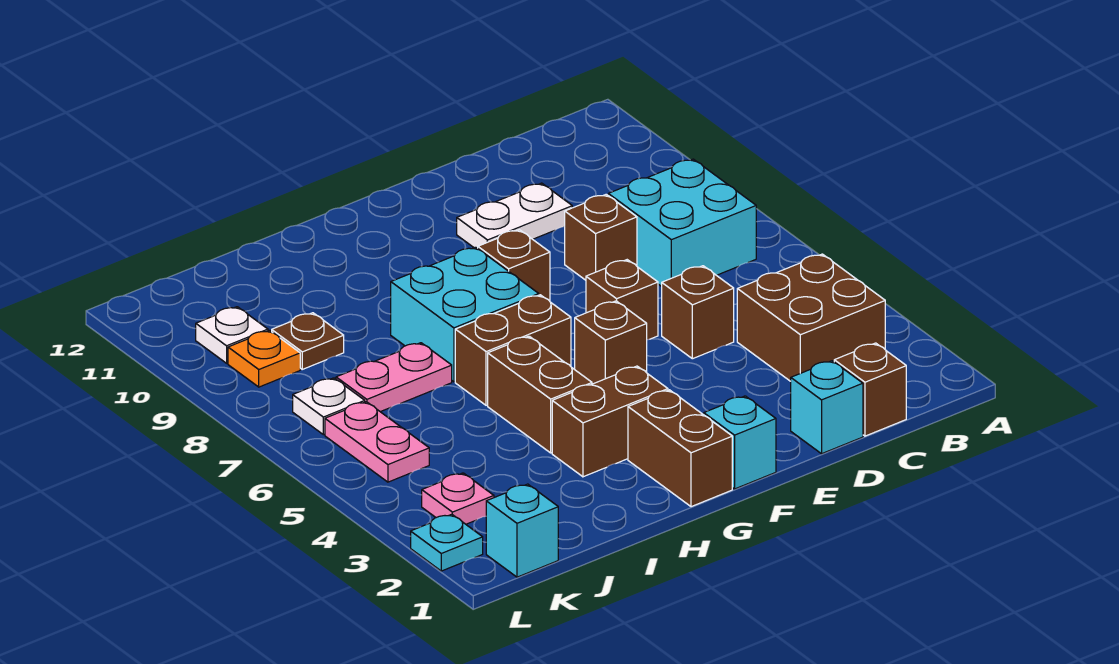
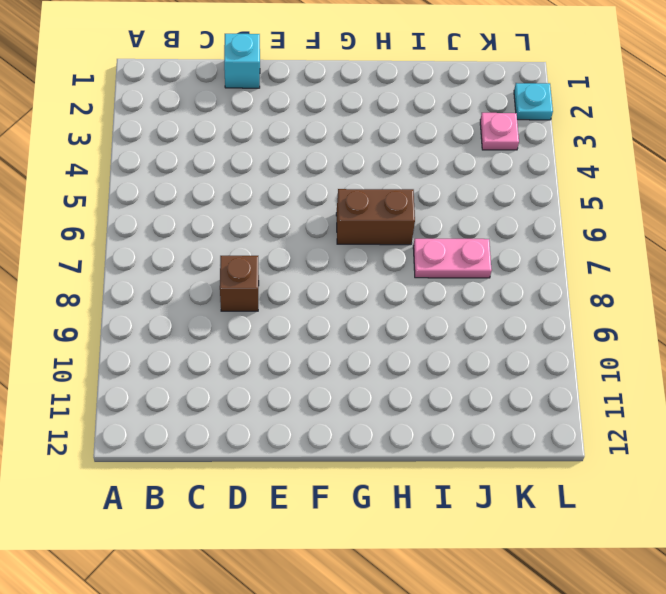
none -> brown 2x2 brick [737,254,885,381]
none -> cyan 2x2 brick [608,159,756,286]
none -> brown 1x1 brick [834,343,906,436]

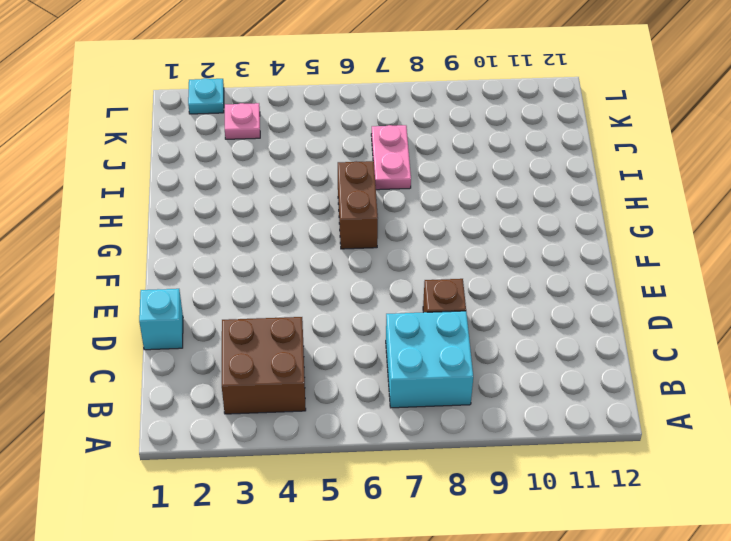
none -> brown 1x1 brick [834,343,906,436]
none -> brown 1x1 brick [662,266,734,359]
none -> white 1x2 plate [457,183,572,248]

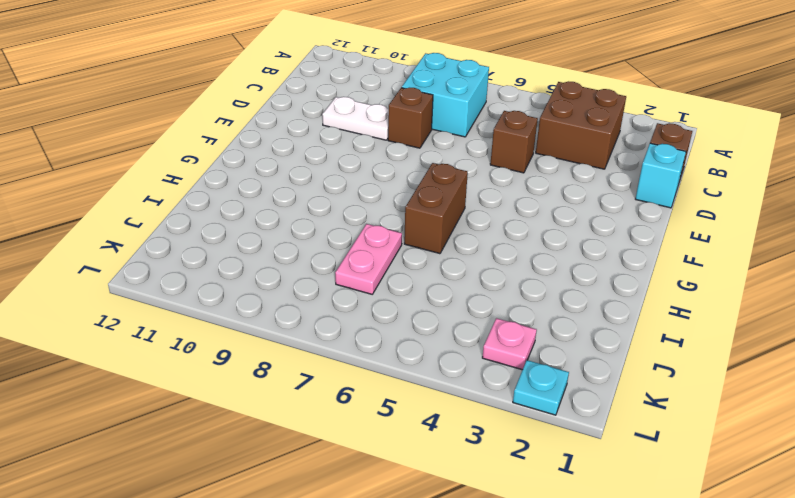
white 1x2 plate [322,97,389,140] -> white 1x2 plate turned to [457,183,572,248]
none -> brown 1x1 brick [586,260,658,340]
none -> cyan 1x1 brick [704,396,776,489]
none -> brown 1x1 brick [575,301,647,384]

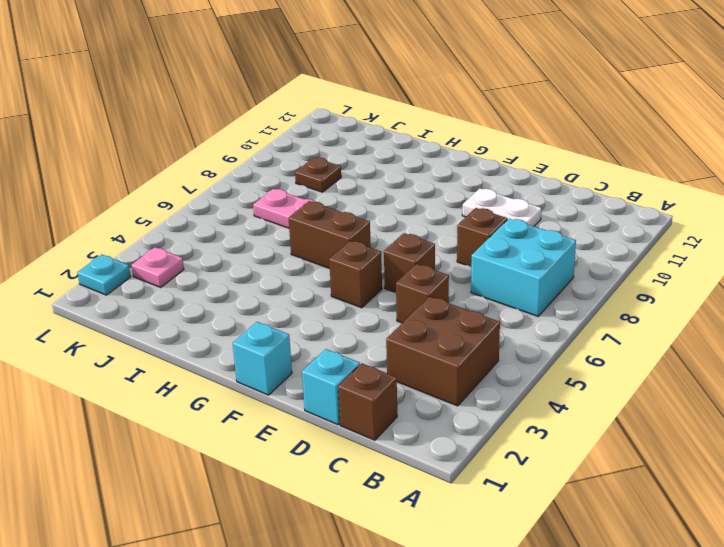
none -> brown 1x1 brick [478,230,550,301]
none -> brown 1x2 brick [628,390,732,507]
none -> brown 1x2 brick [552,366,668,477]

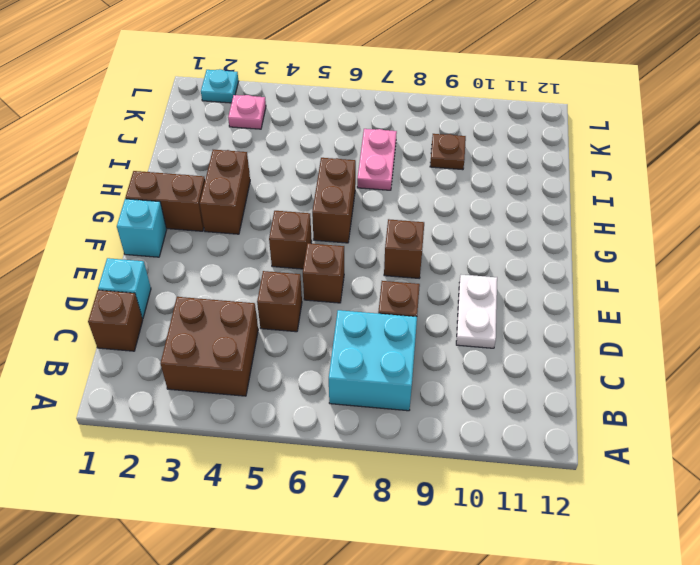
none -> cyan 2x2 brick [391,247,539,382]
none -> brown 1x2 brick [488,336,592,453]
none -> cyan 1x1 brick [486,484,558,577]

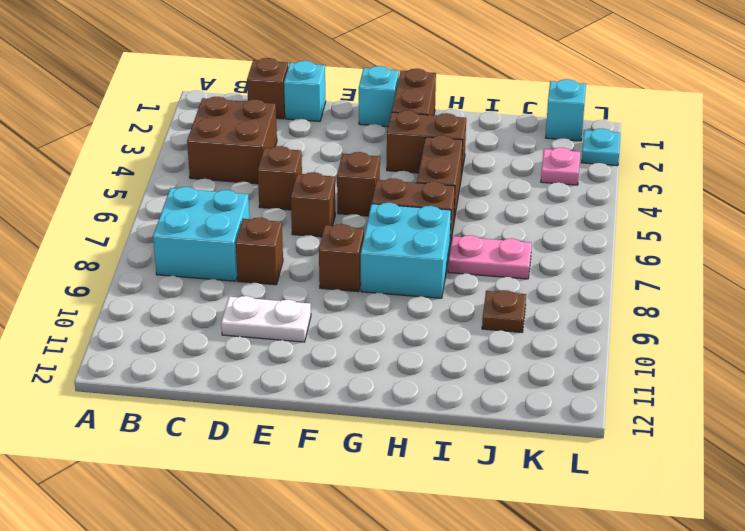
none -> pink 1x2 plate [325,402,429,482]
none -> white 1x1 plate [293,378,365,435]
none -> orange 1x1 plate [228,330,300,387]

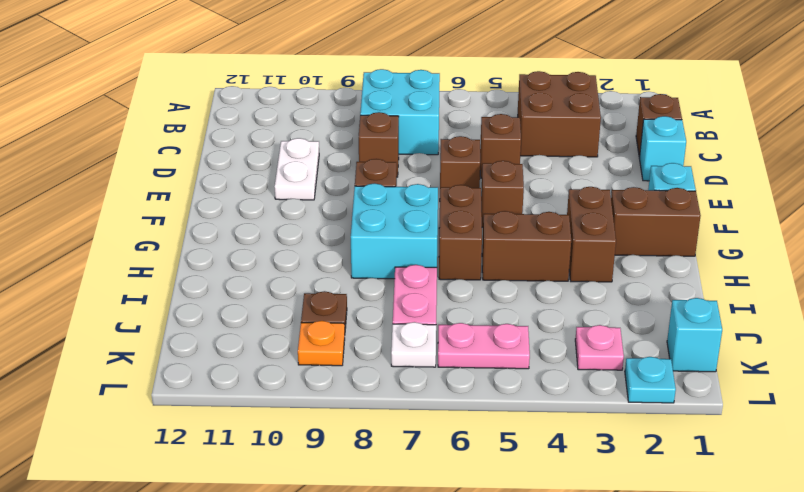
none -> white 1x1 plate [196,307,268,363]

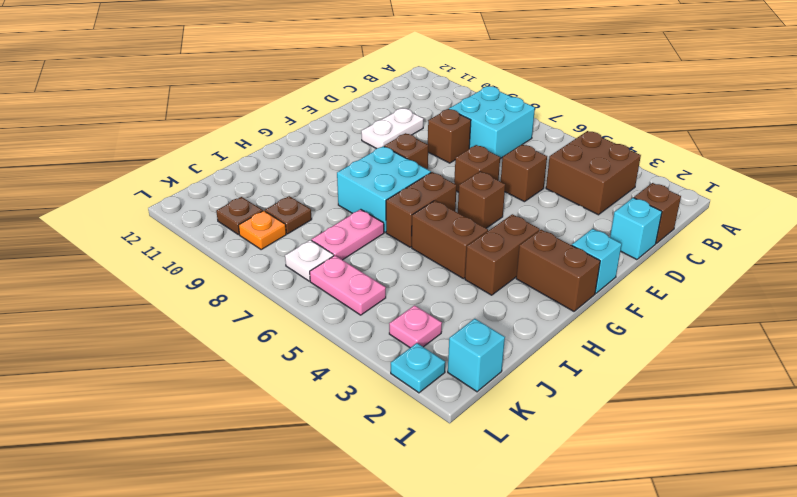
brown 1x1 plate [216,197,263,235] -> white 1x1 plate [196,307,268,363]

